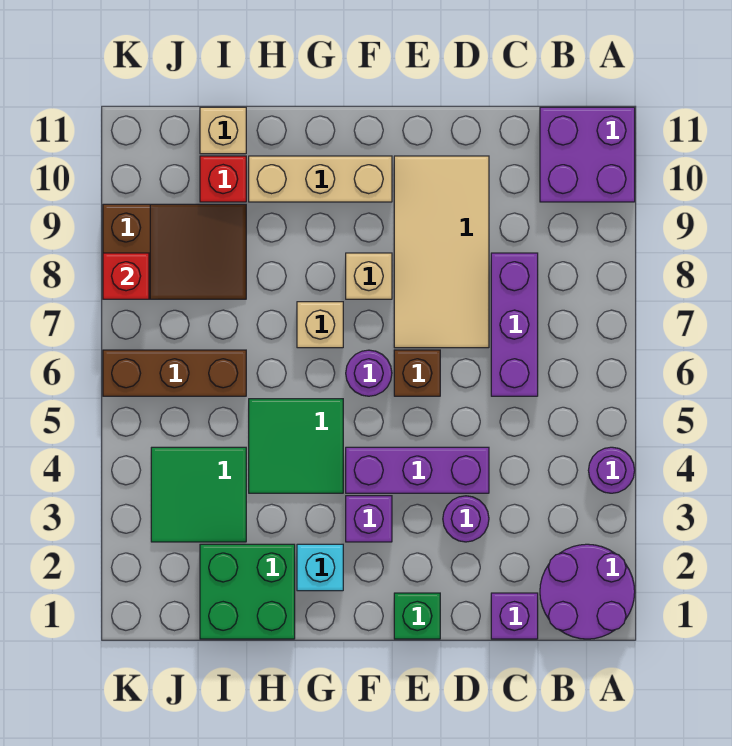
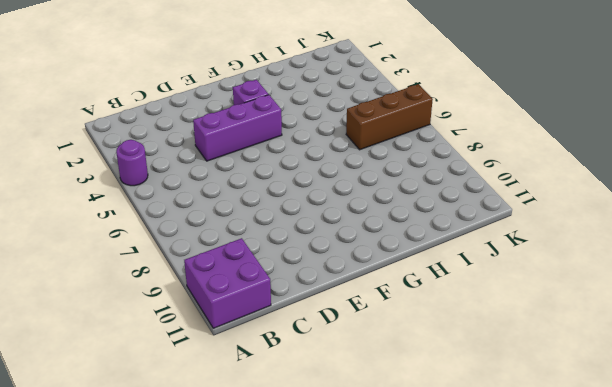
none -> purple 2x2 round brick [540,544,635,639]
none -> purple 1x1 brick [491,593,538,639]
none -> purple 1x3 brick [491,253,538,396]

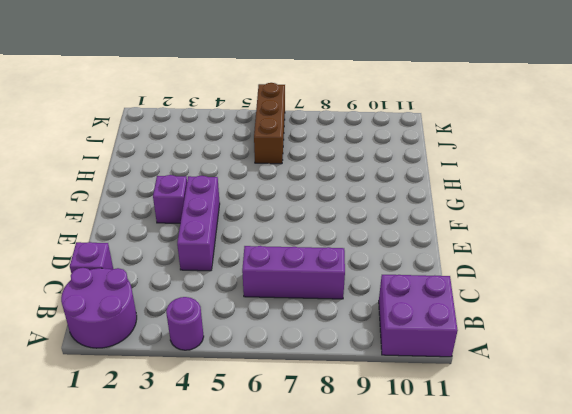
none -> purple 1x1 round brick [443,496,489,542]
none -> tan 2x4 tile [394,156,489,348]
none -> green 1x1 brick [394,593,440,639]

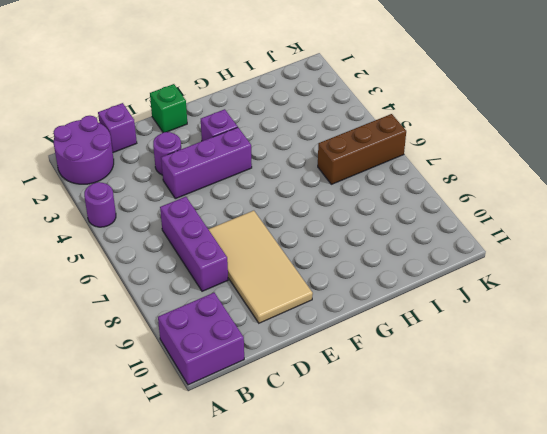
none -> brown 1x1 brick [394,350,440,396]
none -> purple 1x1 round brick [346,350,392,396]
none -> tan 1x1 brick [346,253,392,299]

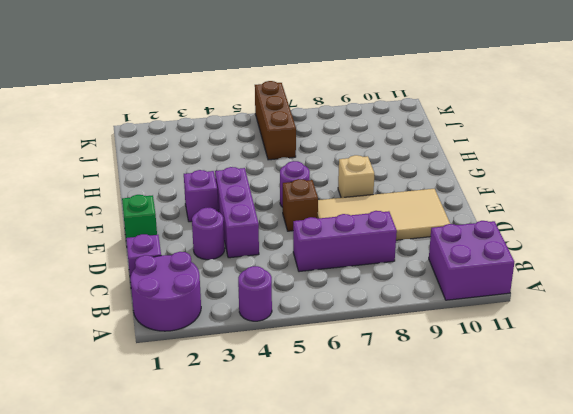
none -> tan 1x3 brick [249,156,392,202]
none -> cyan 1x1 brick [297,544,343,591]
none -> green 2x2 tile [249,399,343,493]

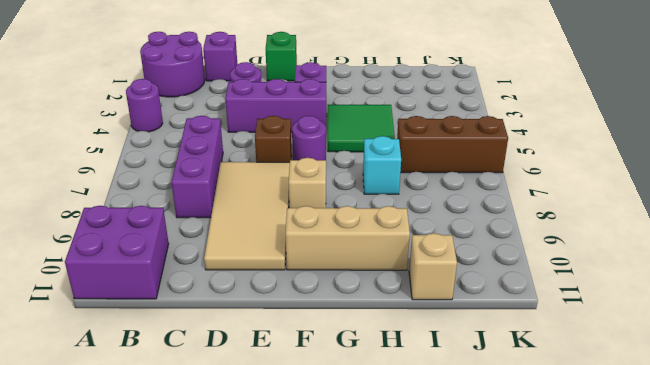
cyan 1x1 brick [363,136,401,194] -> cyan 1x1 brick moved to [297,544,343,591]
none -> tan 1x1 brick [297,302,343,348]
none -> green 2x2 brick [200,544,295,639]
none -> green 2x2 tile [151,447,246,542]

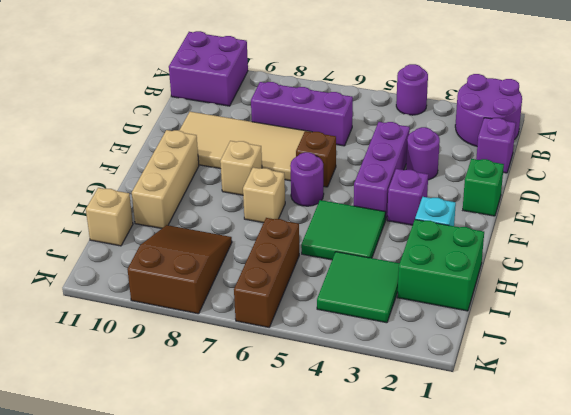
none -> red 1x1 brick [200,156,246,202]
none -> red 1x1 brick [103,253,149,299]

